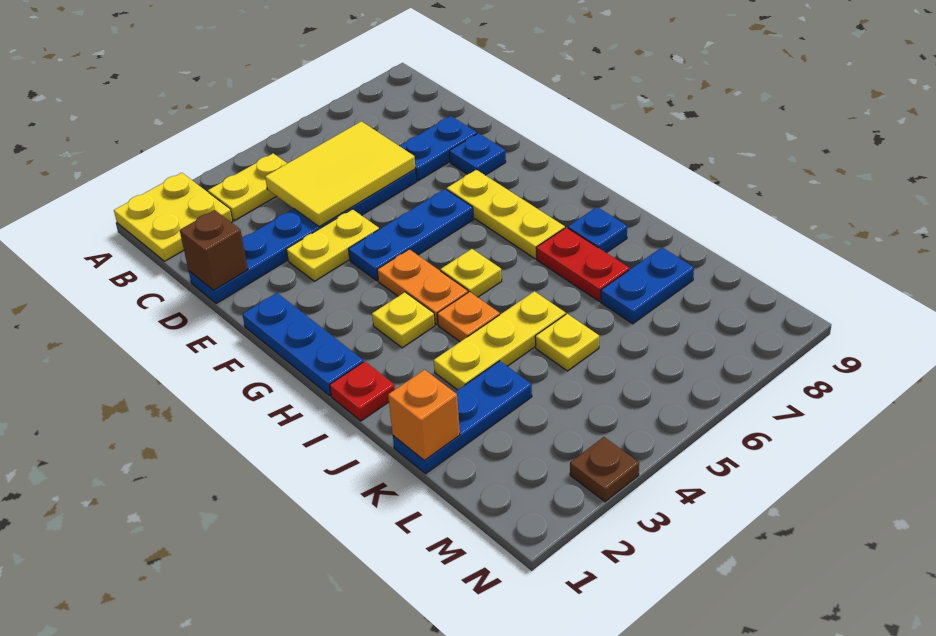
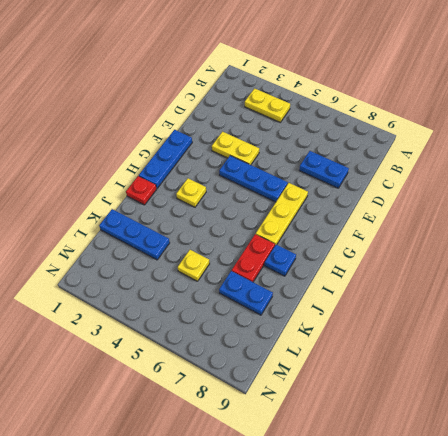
none -> yellow 2x2 plate [114,173,233,261]
none -> blue 1x6 plate [189,169,417,303]
none -> blue 1x1 plate [449,133,506,175]

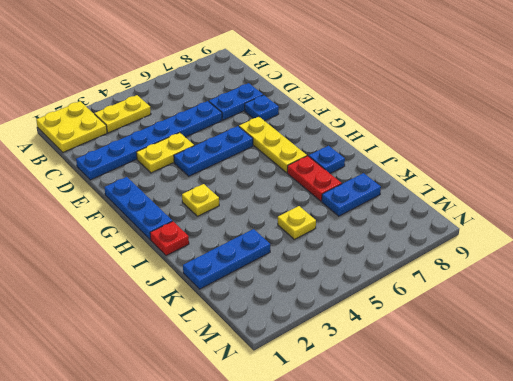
none -> orange 1x2 plate [377,249,468,324]
none -> yellow 1x1 plate [441,249,502,297]
none -> orange 1x1 plate [437,292,500,342]

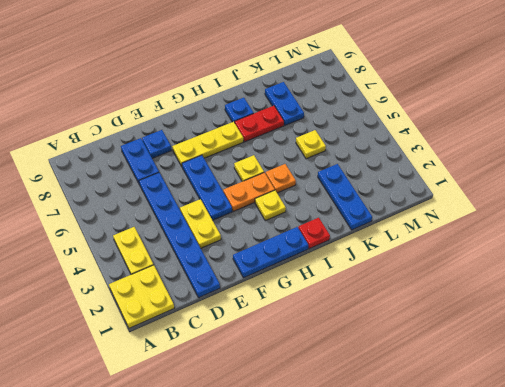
none -> yellow 1x3 plate [434,291,566,390]
none -> brown 1x1 plate [570,437,639,502]
none -> yellow 2x3 tile [265,121,415,227]

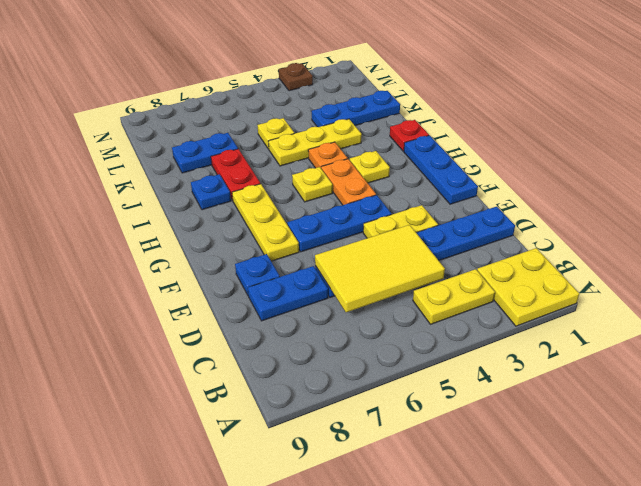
none -> brown 1x1 brick [180,210,248,290]
none -> orange 1x1 brick [388,370,460,461]

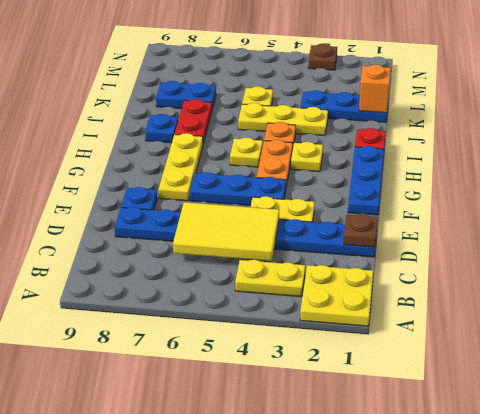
brown 1x1 plate [344,214,378,247] -> brown 1x1 brick [180,210,248,290]

